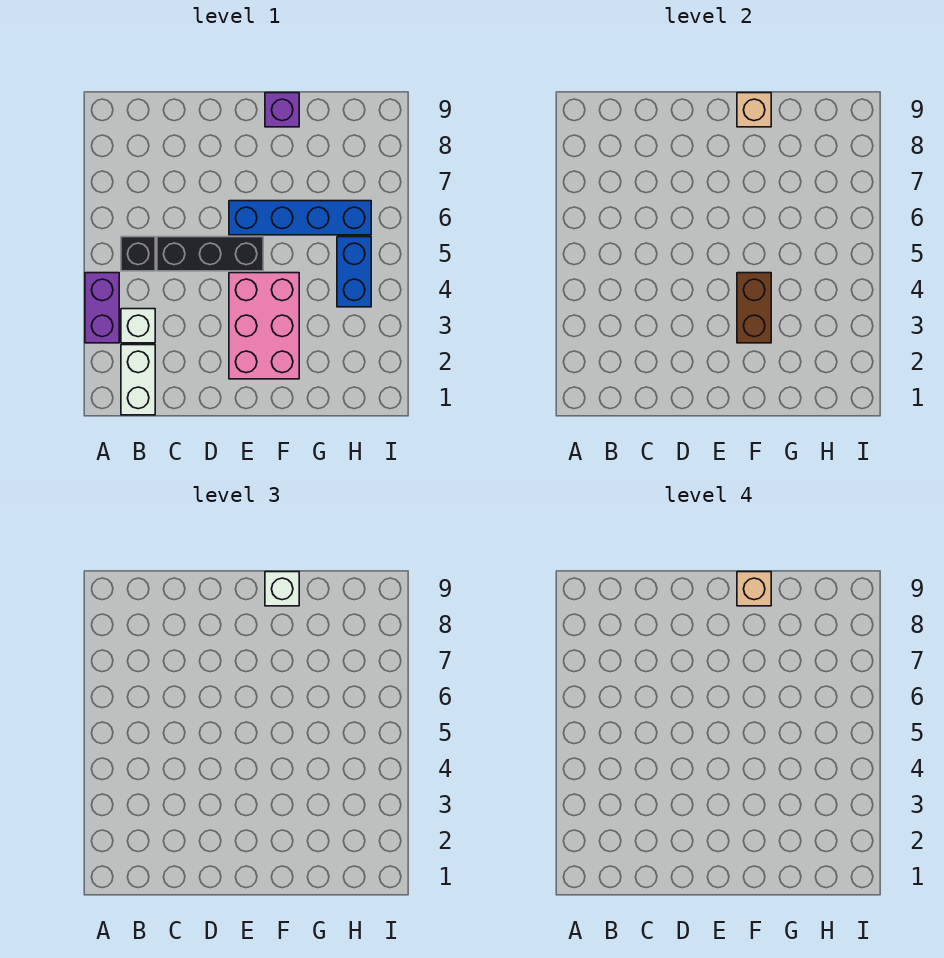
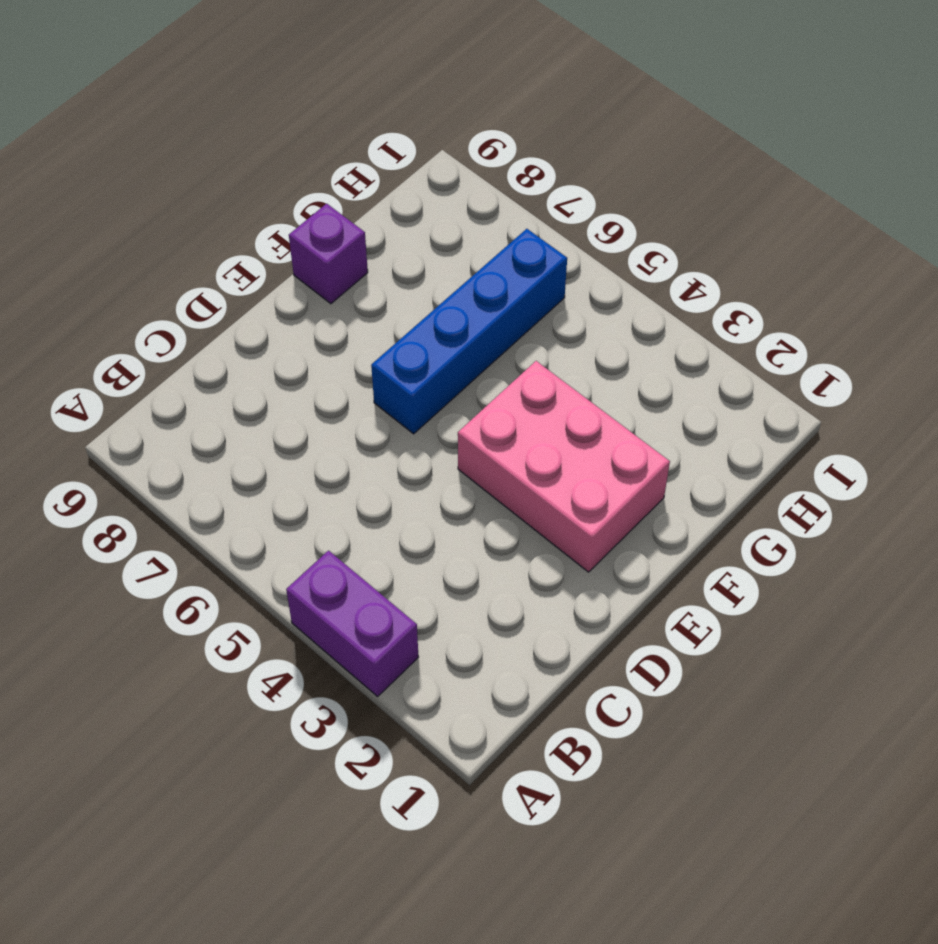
none -> white 1x2 brick [121,345,155,415]
none -> white 1x1 brick [121,309,155,343]
none -> black 1x1 brick [121,237,155,271]

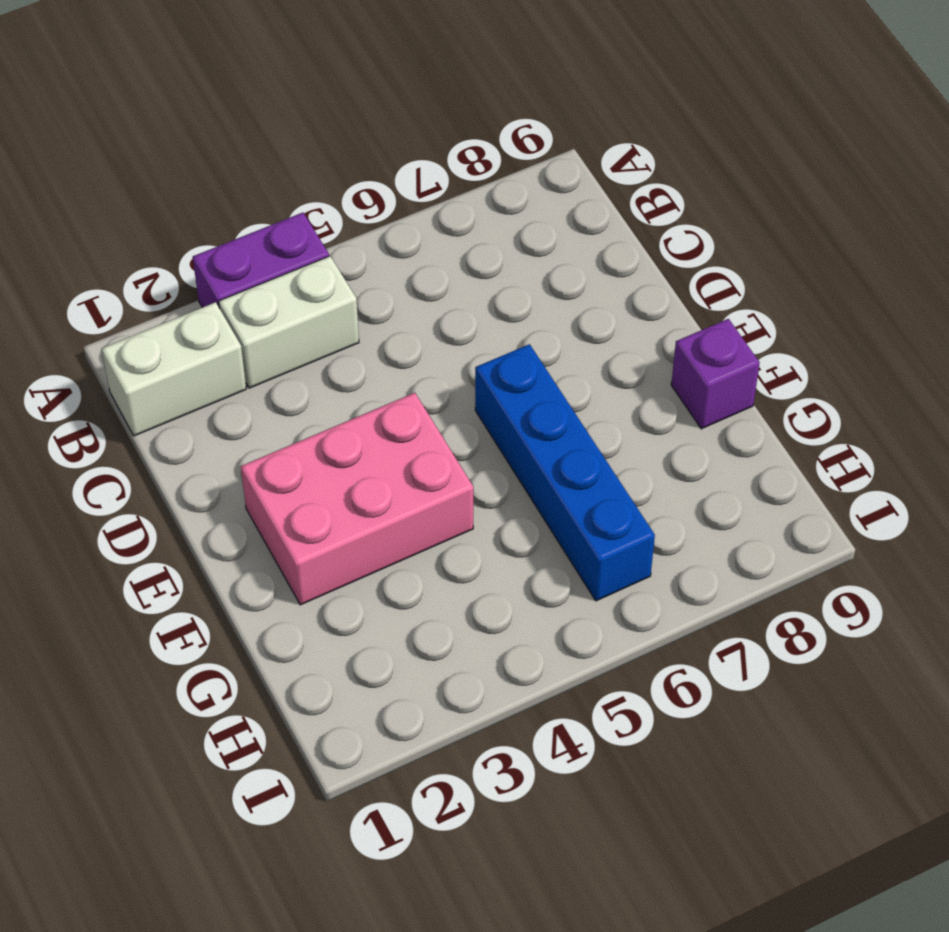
white 1x2 brick [219,256,359,388] -> white 1x1 brick [121,309,155,343]
none -> black 1x1 brick [121,237,155,271]
none -> black 1x3 brick [157,237,263,271]
none -> blue 1x2 brick [337,237,371,307]

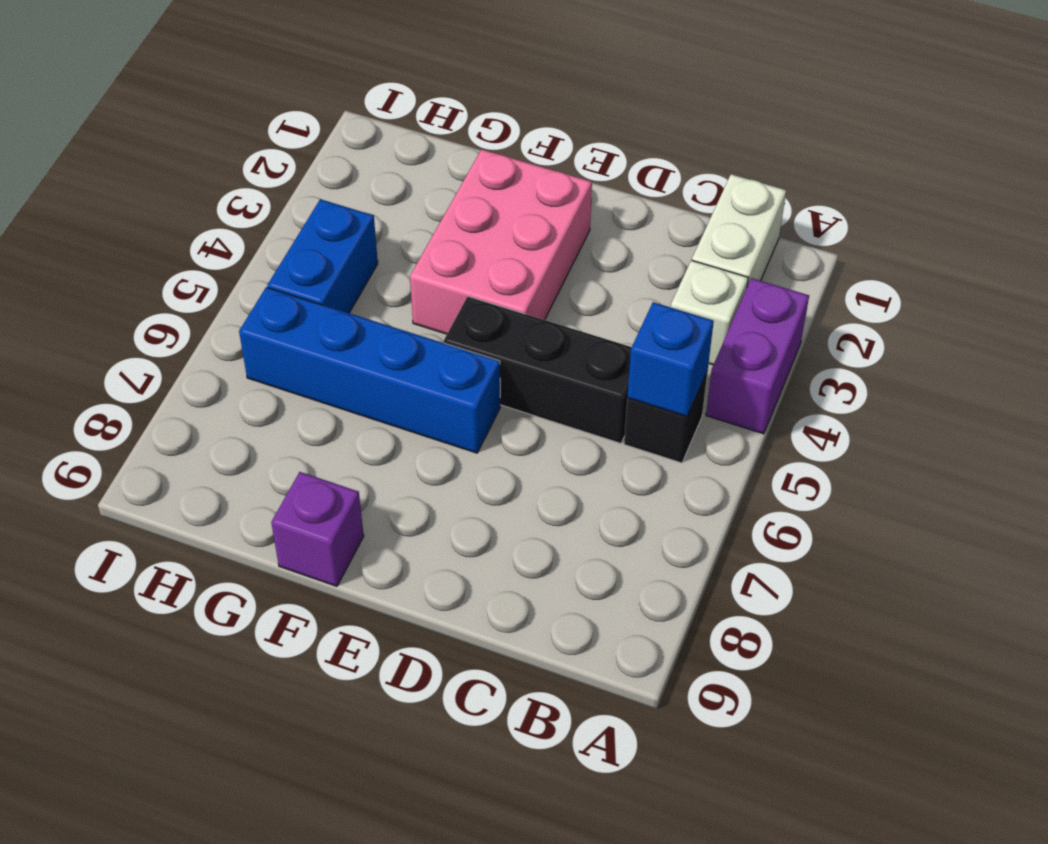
blue 1x1 brick [627,302,714,417] -> none
none -> brown 1x2 brick [737,273,771,343]
none -> tan 1x1 brick [737,93,771,127]
none -> white 1x1 brick [265,572,299,606]

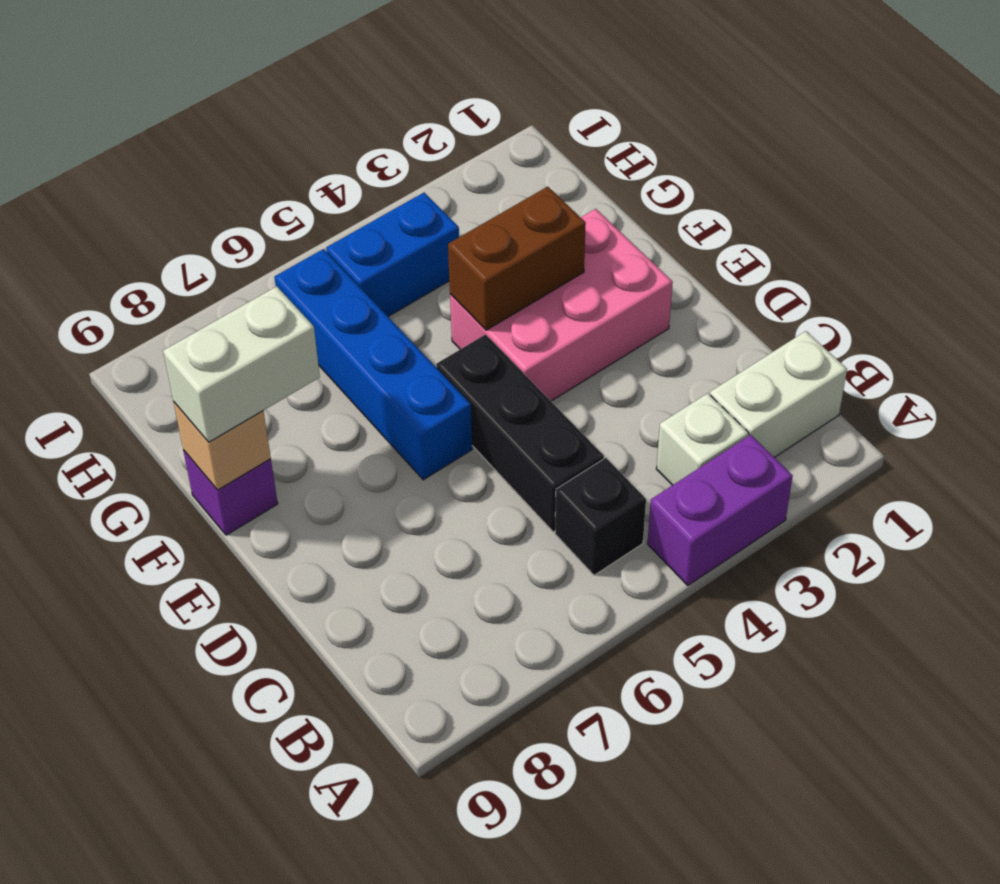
white 1x2 brick [163,286,320,442] -> white 1x1 brick [265,572,299,606]
none -> tan 1x1 brick [737,572,771,606]

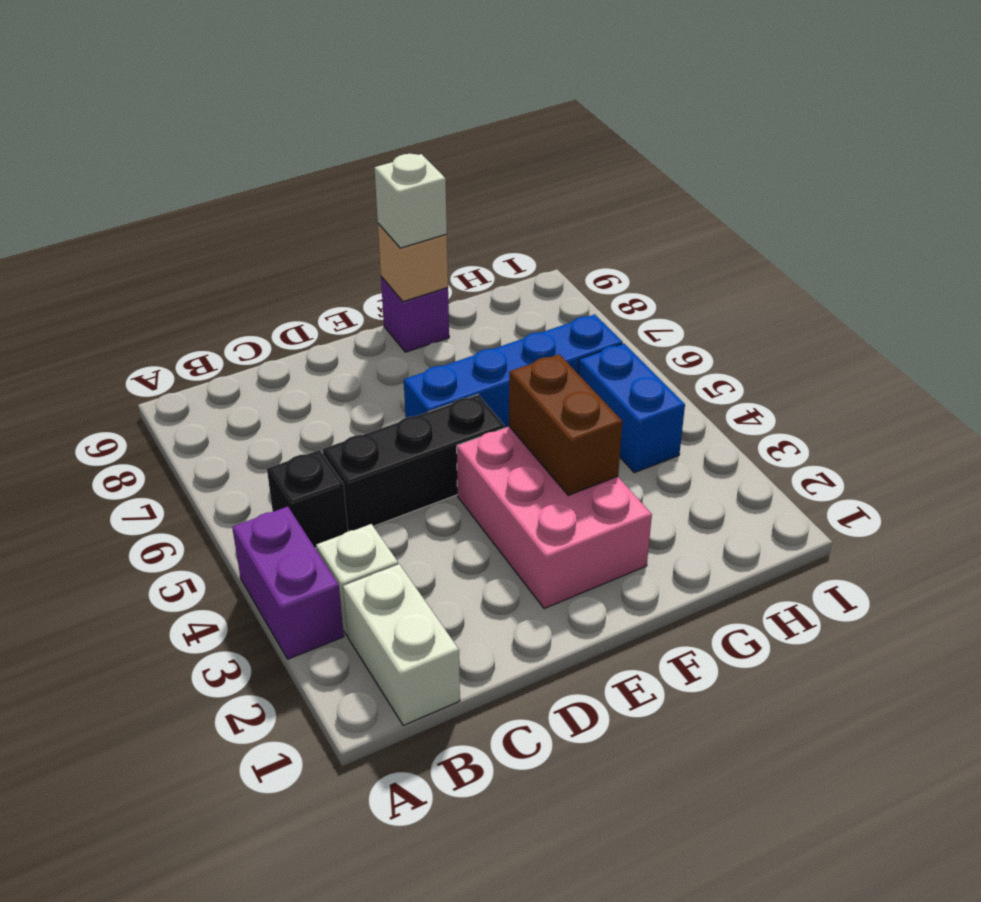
none -> tan 1x1 brick [737,572,771,606]

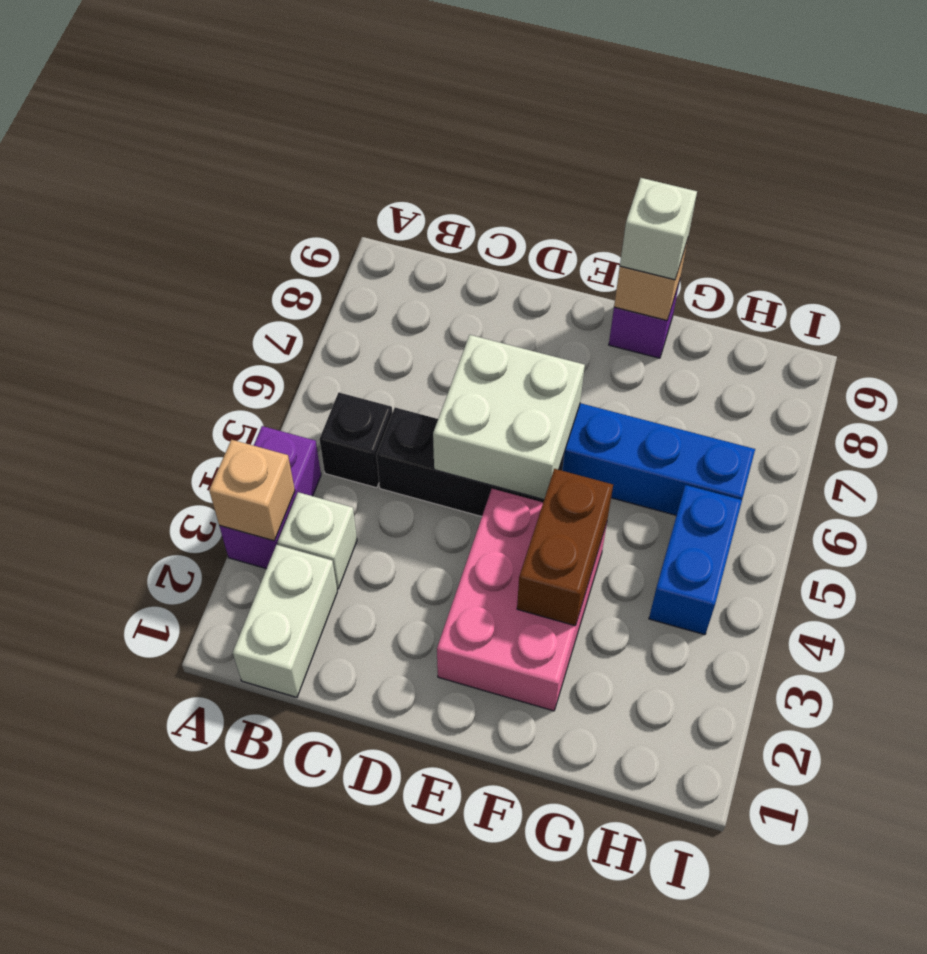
tan 1x1 brick [209,440,295,541] -> tan 1x1 brick moved to [737,572,771,606]
white 2x2 brick [433,335,585,500] -> none

